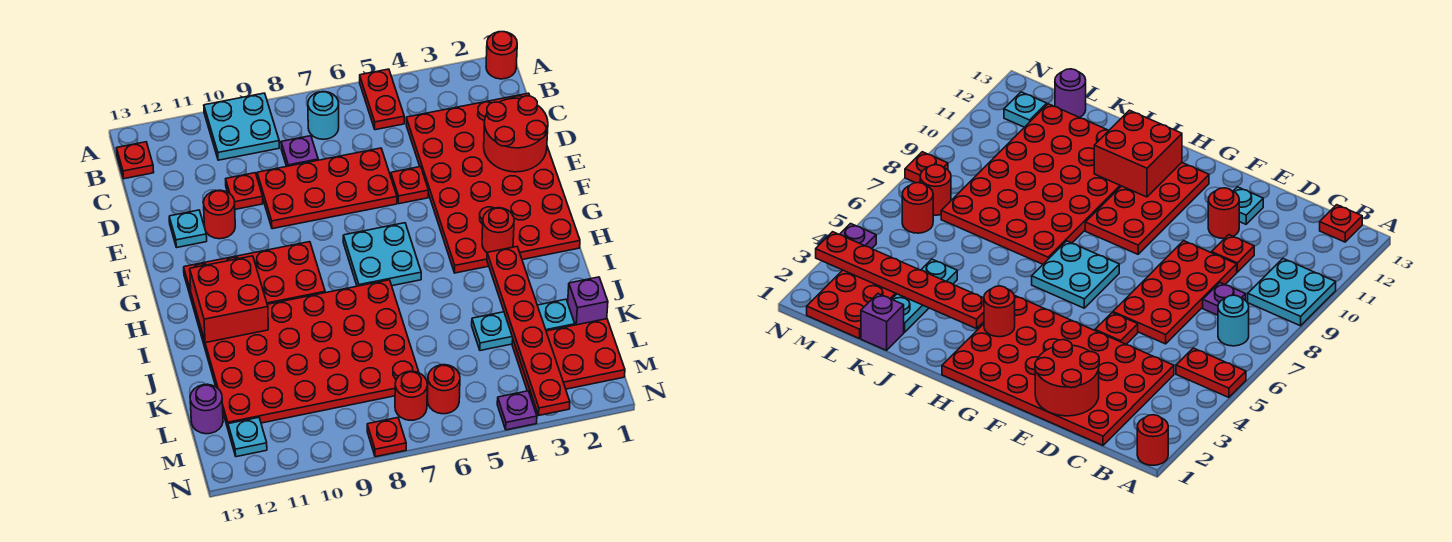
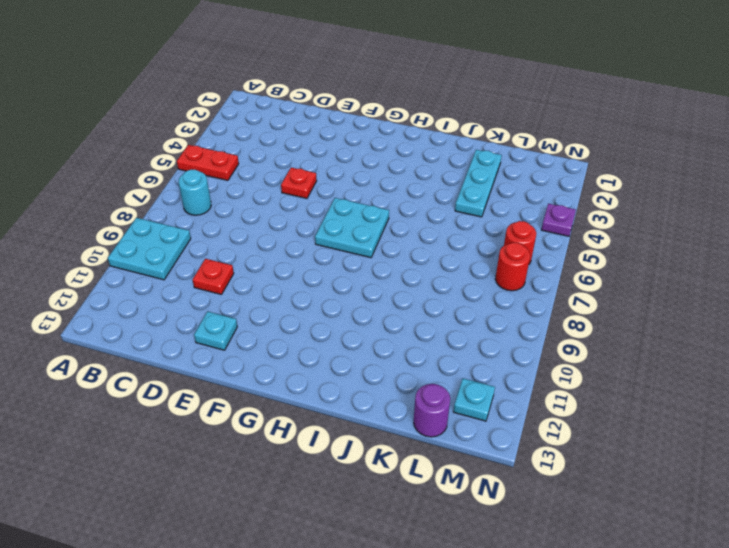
none -> red 1x1 round brick [486,32,517,79]
none -> red 1x1 plate [117,142,154,179]
none -> red 4x6 plate [406,93,580,273]

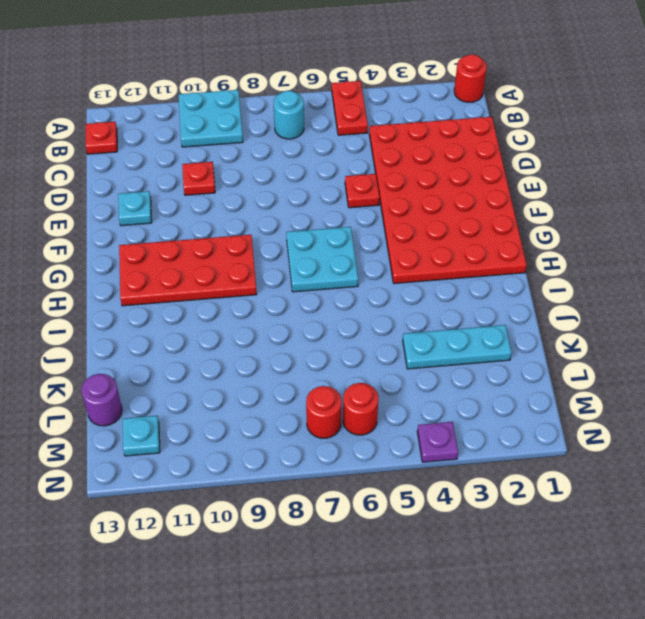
none -> purple 1x1 plate [281,136,318,166]
none -> red 2x4 plate [257,148,397,229]
none -> red 1x1 round brick [203,190,235,239]

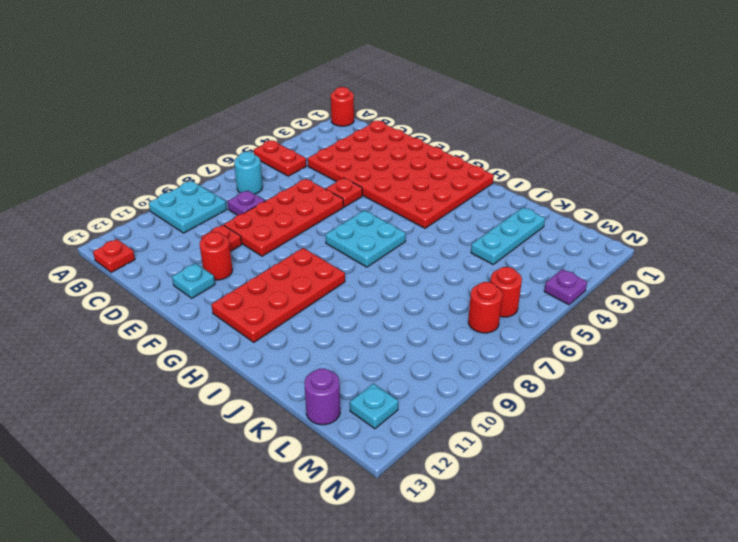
none -> red 4x6 plate [198,280,419,428]
none -> purple 1x1 brick [568,277,608,325]
none -> red 2x3 plate [512,319,625,396]

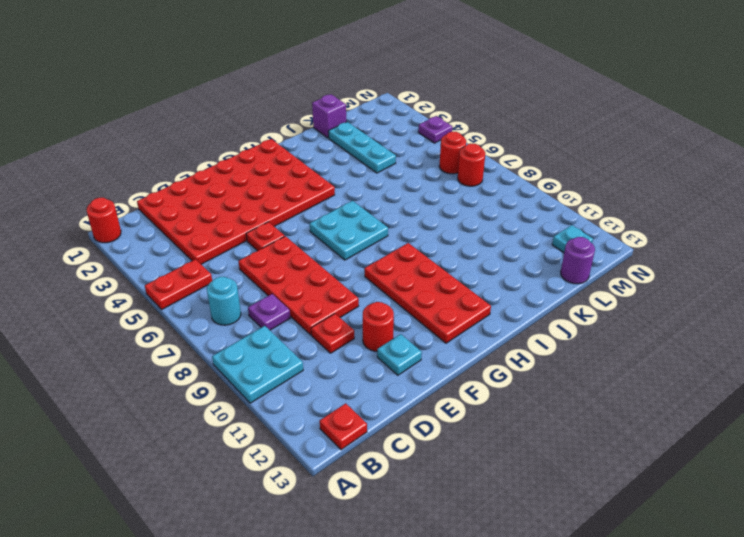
none -> red 4x6 plate [198,280,419,428]
none -> red 2x3 plate [512,319,625,396]
none -> red 1x1 plate [367,418,406,457]

